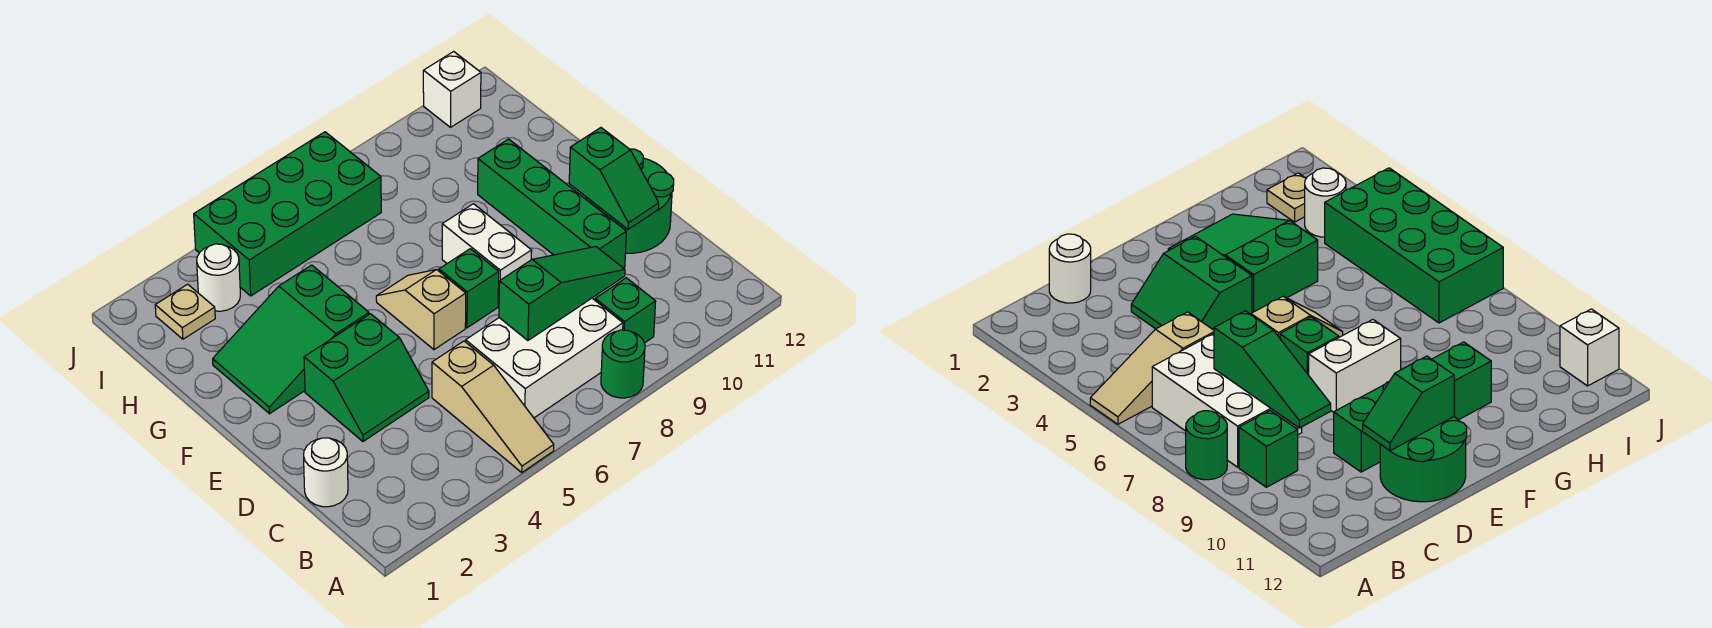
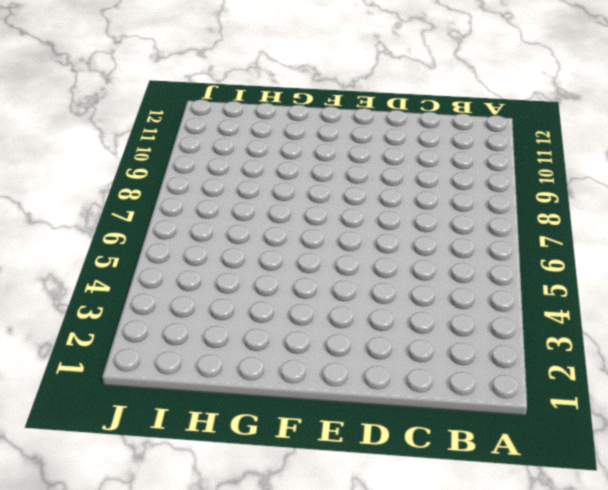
none -> tan 1x3 slope [432,341,554,472]
none -> green 1x1 round brick [601,330,645,398]
none -> white 2x3 brick [466,298,623,418]

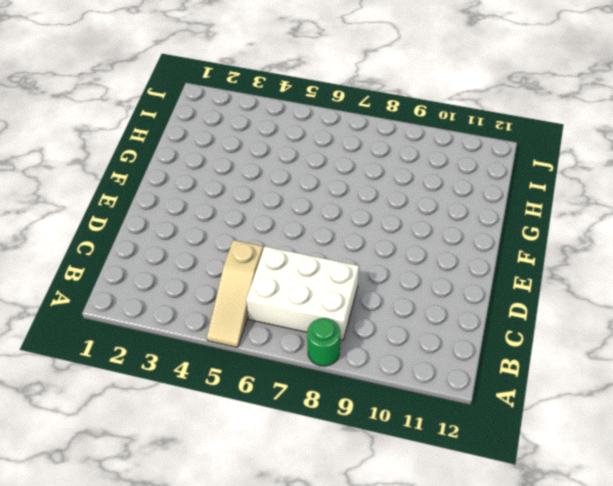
none -> green 1x1 brick [595,278,656,343]
none -> white 1x1 round brick [304,438,348,507]
none -> green 2x2 slope [304,314,429,441]

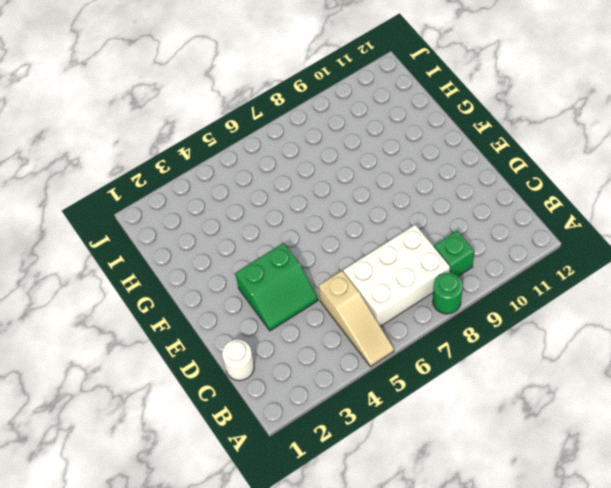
none -> green 1x4 brick [478,139,626,268]
none -> green 2x2 round brick [586,149,674,253]
none -> tan 1x2 slope [376,270,466,350]

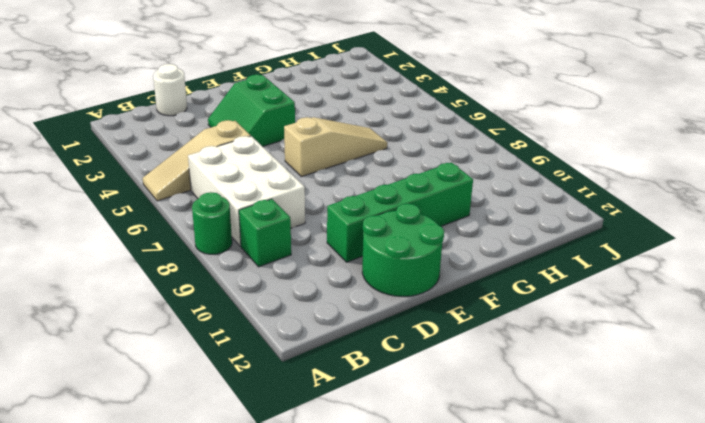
tan 1x3 slope [284,117,387,177] -> tan 1x2 slope [376,270,466,350]
none -> green 1x1 brick [439,249,499,328]
none -> white 1x2 brick [442,204,532,305]
none -> green 2x3 slope [213,265,369,414]

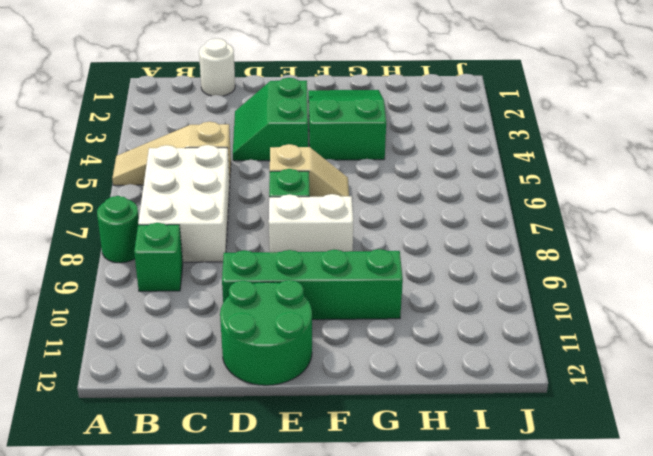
none -> tan 1x1 plate [155,284,215,339]
none -> white 1x1 round brick [197,244,240,311]
none -> green 2x4 brick [194,132,381,296]

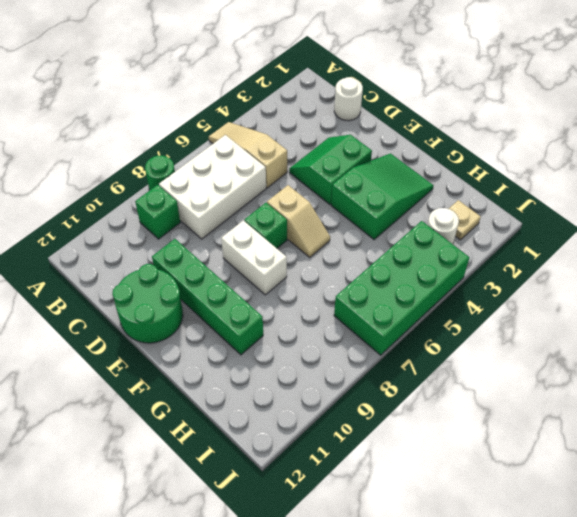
none -> white 1x1 brick [423,51,481,127]
none -> green 1x3 slope [499,247,625,340]
none -> green 1x2 slope [569,128,659,229]

